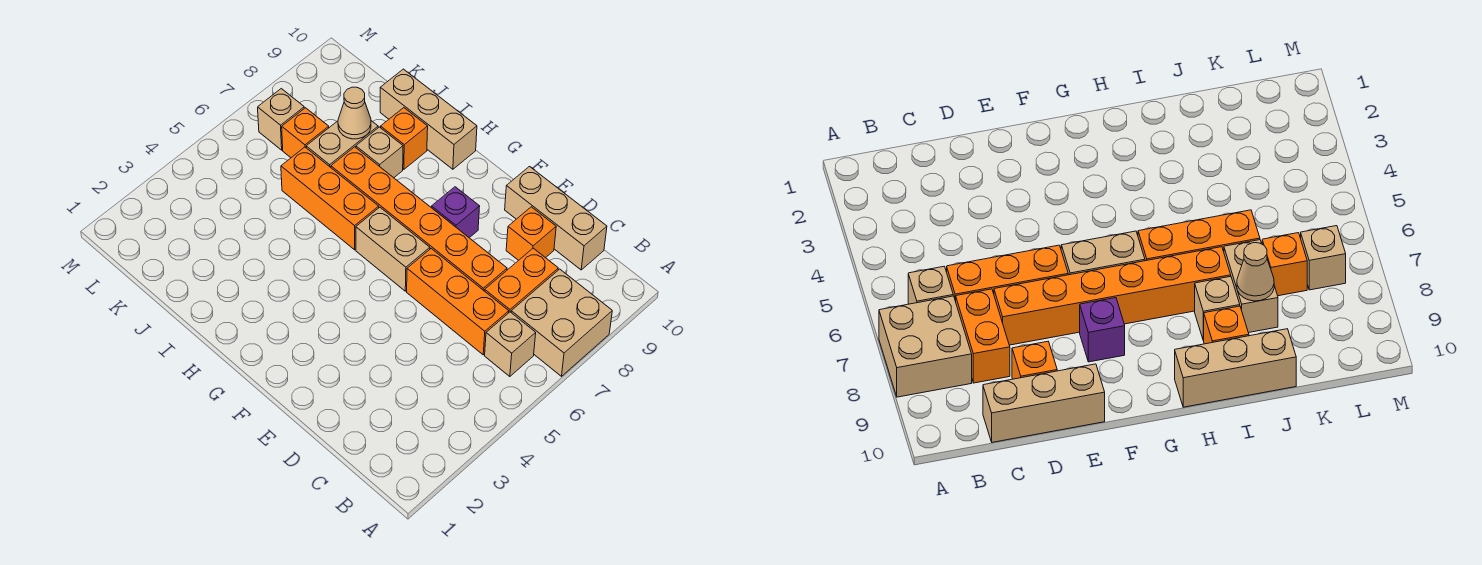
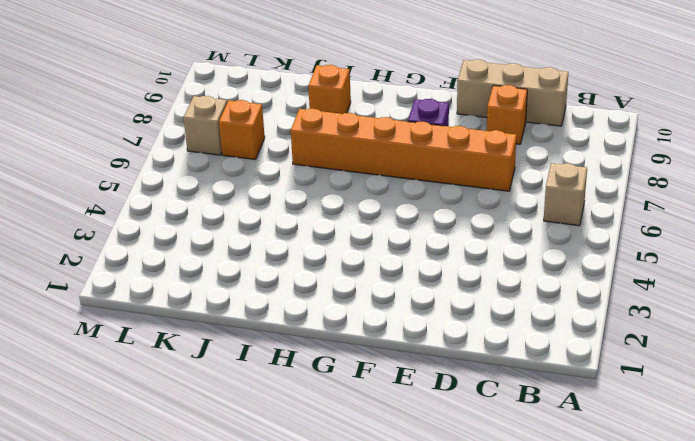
none -> tan 2x2 brick [511,269,612,376]
none -> orange 1x3 brick [407,249,509,355]
none -> orange 1x2 brick [485,248,558,312]

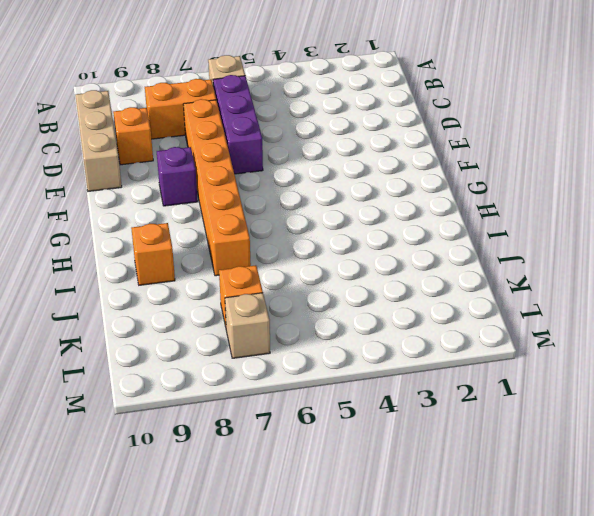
purple 1x3 brick [213,75,263,174] -> orange 1x3 brick [407,249,509,355]
none -> tan 2x2 brick [511,269,612,376]
none -> tan 1x2 brick [356,207,430,291]
none -> orange 1x3 brick [281,147,379,250]

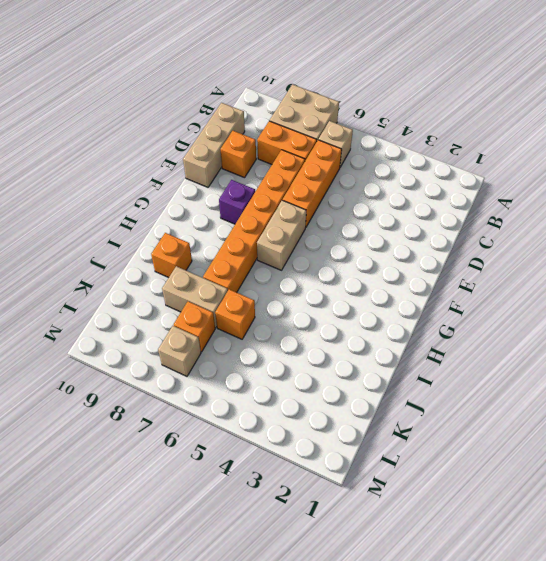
orange 1x1 brick [215,289,255,339] -> orange 1x3 brick [281,147,379,250]
none -> tan 1x3 brick [380,69,477,169]
none -> tan 1x1 brick [356,127,403,178]
none -> tan 1x1 cone [338,87,371,139]

